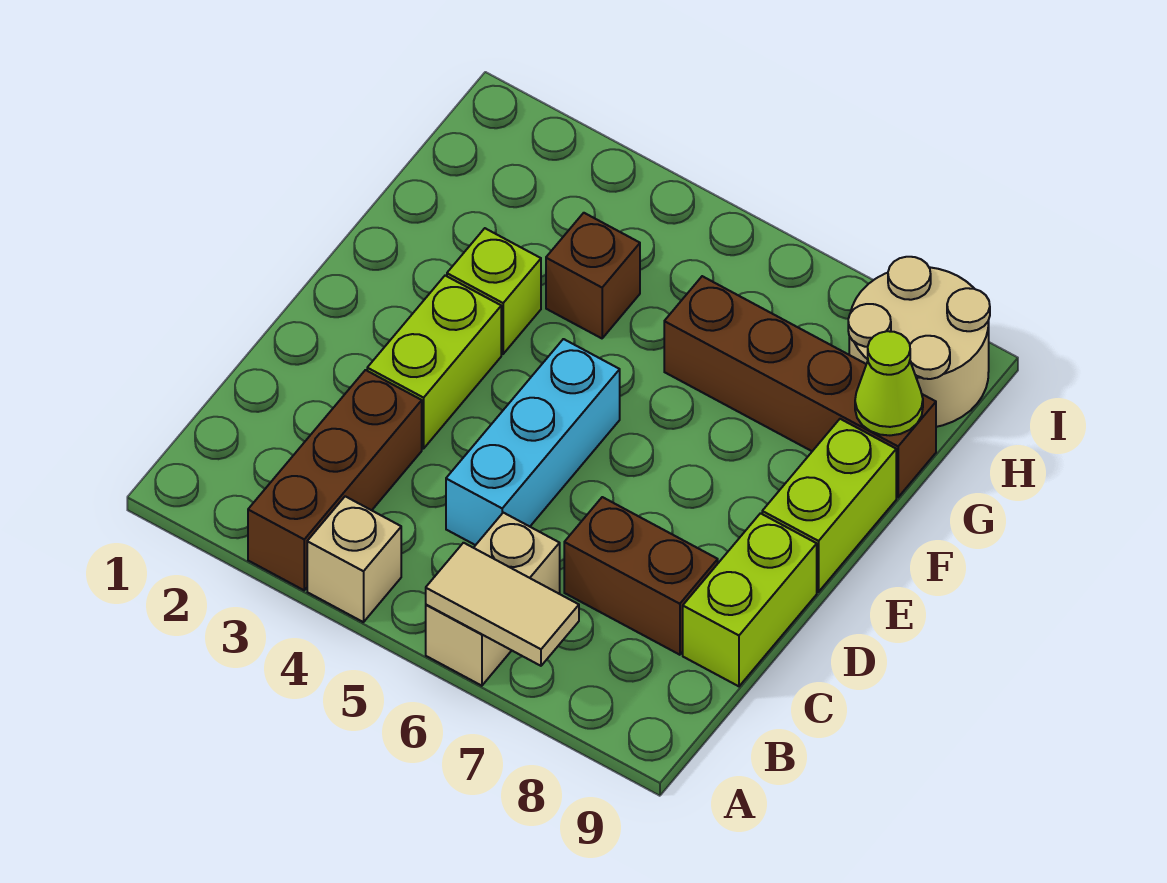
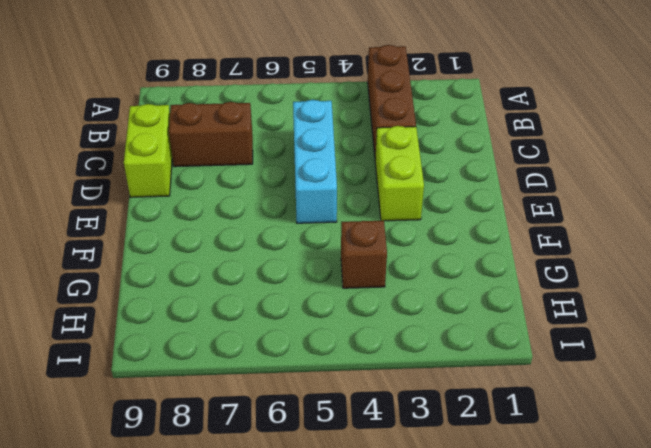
none -> tan 1x1 brick [307,496,401,622]
none -> tan 1x2 brick [426,513,560,686]
none -> lime 1x2 brick [762,419,896,592]

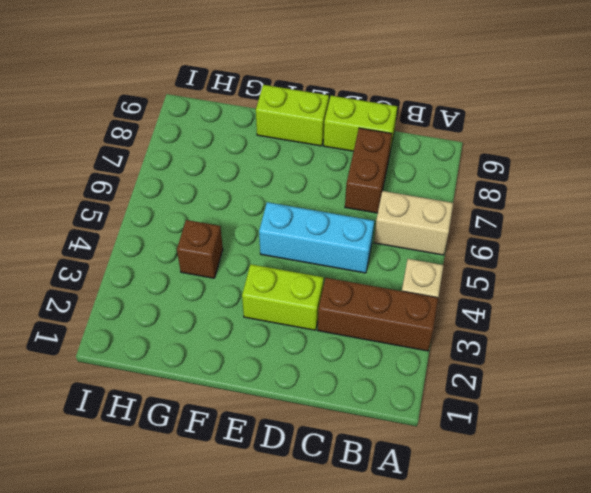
none -> lime 1x1 brick [447,228,541,354]
none -> brown 1x4 brick [664,276,936,497]
none -> tan 2x2 round brick [848,257,990,427]

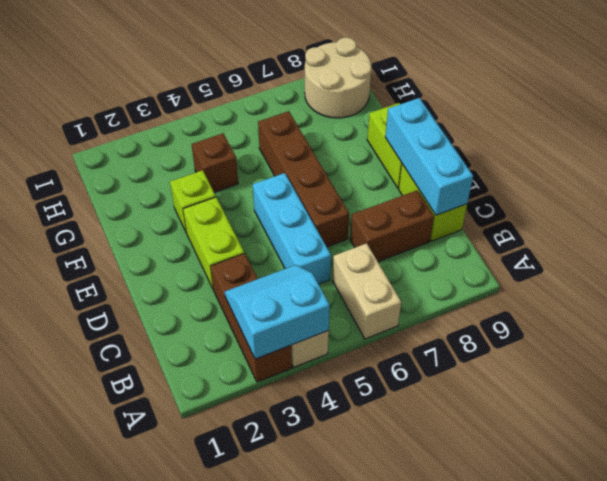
cyan 2x2 slope [225,265,330,359] -> none
cyan 1x3 brick [385,98,473,215] -> none
brown 1x4 brick [258,111,349,247] -> brown 1x4 brick turned to [664,276,936,497]
none -> tan 1x2 tile [426,543,579,666]
none -> lime 1x1 cone [855,331,923,435]

